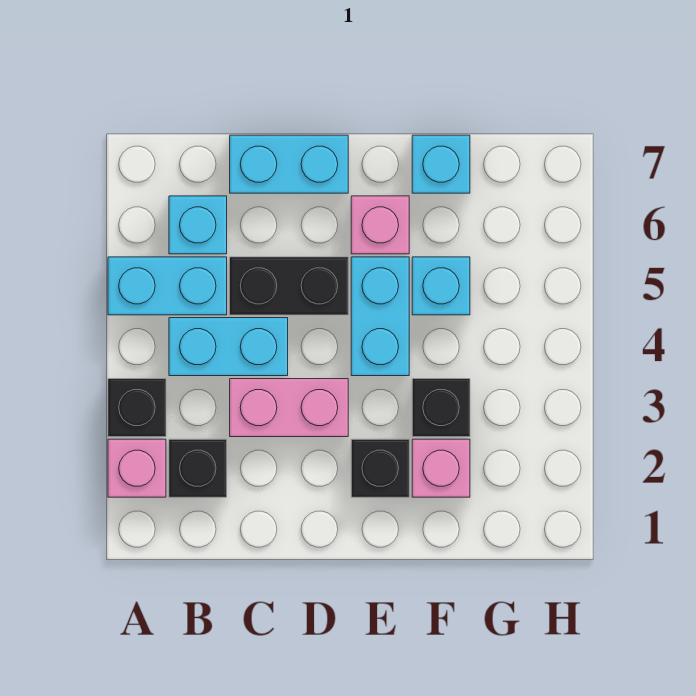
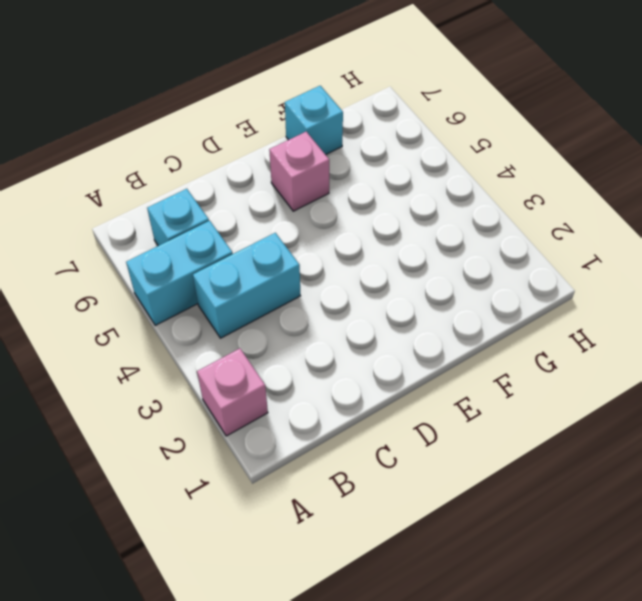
none -> black 1x1 brick [108,379,166,437]
none -> black 1x1 brick [169,439,227,497]
none -> pink 1x2 brick [230,379,348,437]

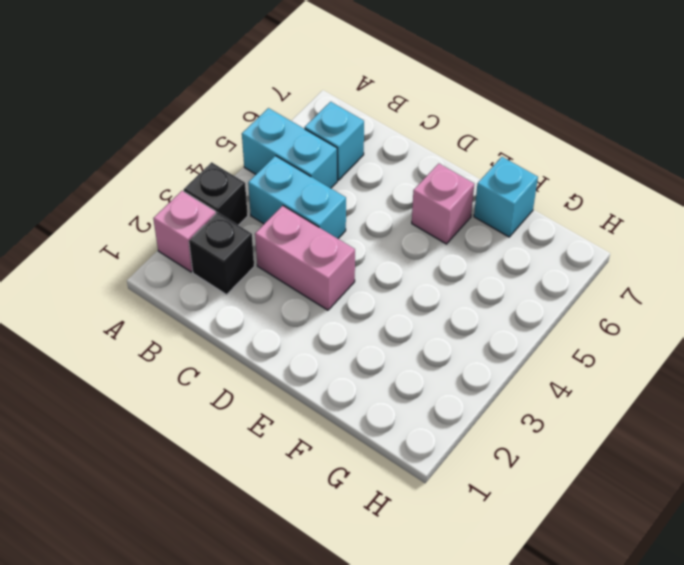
none -> black 1x2 brick [230,257,348,315]
none -> cyan 1x2 brick [230,135,348,193]
none -> black 1x1 brick [351,439,409,497]

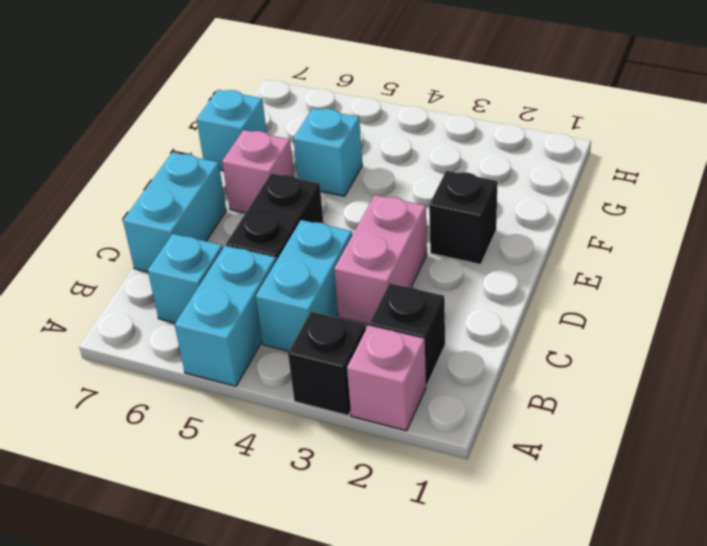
none -> cyan 1x2 brick [351,257,409,376]
none -> pink 1x1 brick [412,439,470,497]
none -> black 1x1 brick [412,379,470,437]

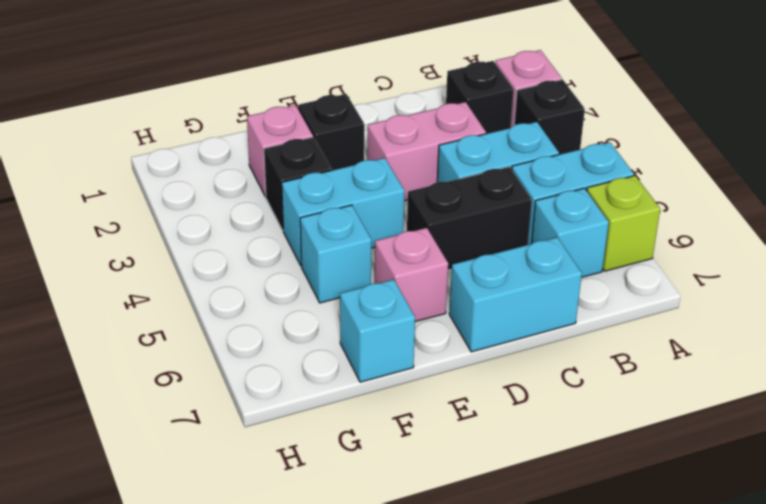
lime 1x1 brick [587,176,660,271] -> none
cyan 1x2 brick [282,158,404,266] -> cyan 1x2 brick turned to [351,257,409,376]

